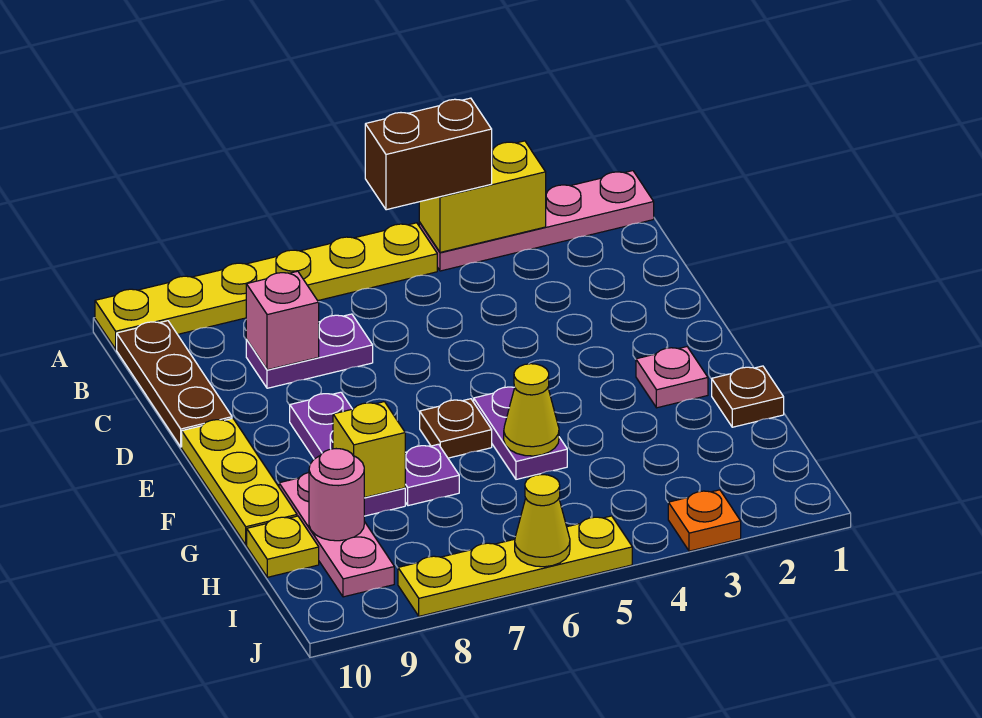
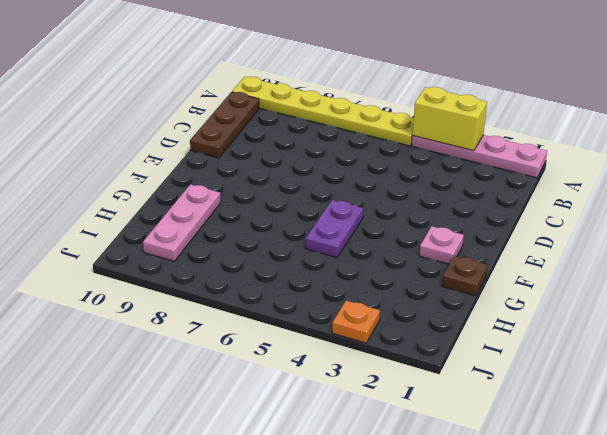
none -> purple 1x2 plate [246,314,373,388]
none -> purple 1x3 plate [290,392,405,516]
none -> yellow 1x3 plate [182,418,297,545]

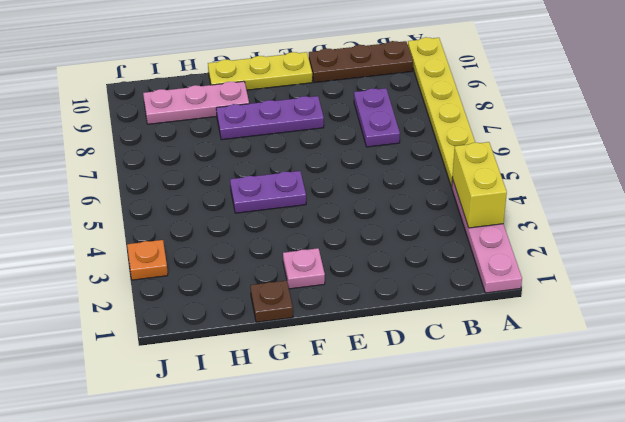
none -> brown 1x1 plate [420,399,492,458]
none -> purple 1x1 plate [405,444,459,506]
none -> yellow 1x1 plate [247,516,319,577]

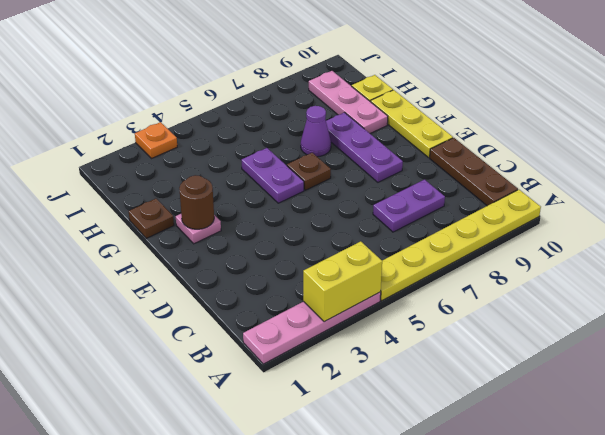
brown 1x1 round brick [179,175,214,229] -> none
purple 1x1 cone [301,106,331,157] -> purple 1x1 plate [405,444,459,506]
none -> yellow 1x4 plate [398,516,632,616]
none -> pink 1x1 brick [246,271,319,370]
none -> yellow 1x1 cone [504,364,559,456]

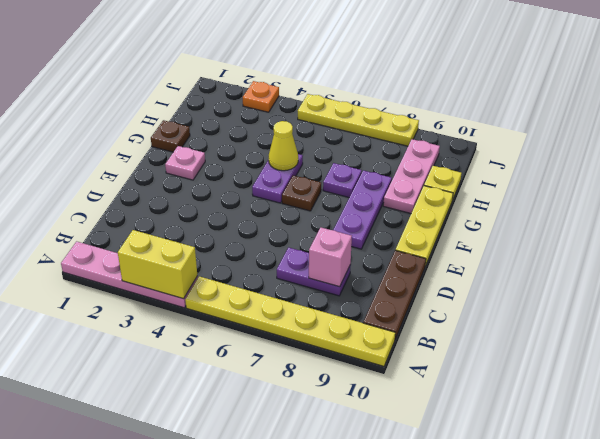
none -> yellow 1x1 brick [333,402,405,498]
none -> pink 1x1 round brick [309,449,364,541]
none -> yellow 1x1 cone [515,475,570,567]

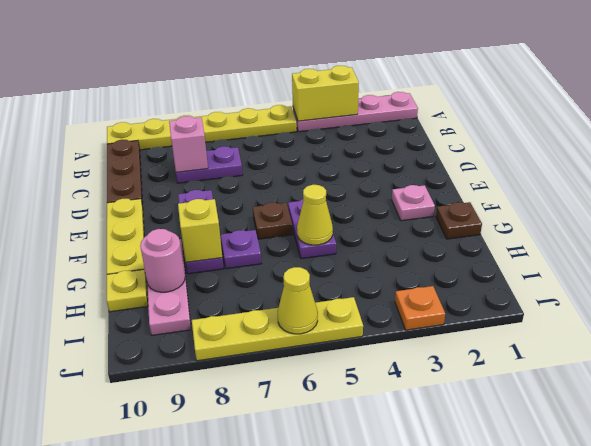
none -> brown 1x2 brick [365,98,492,210]

